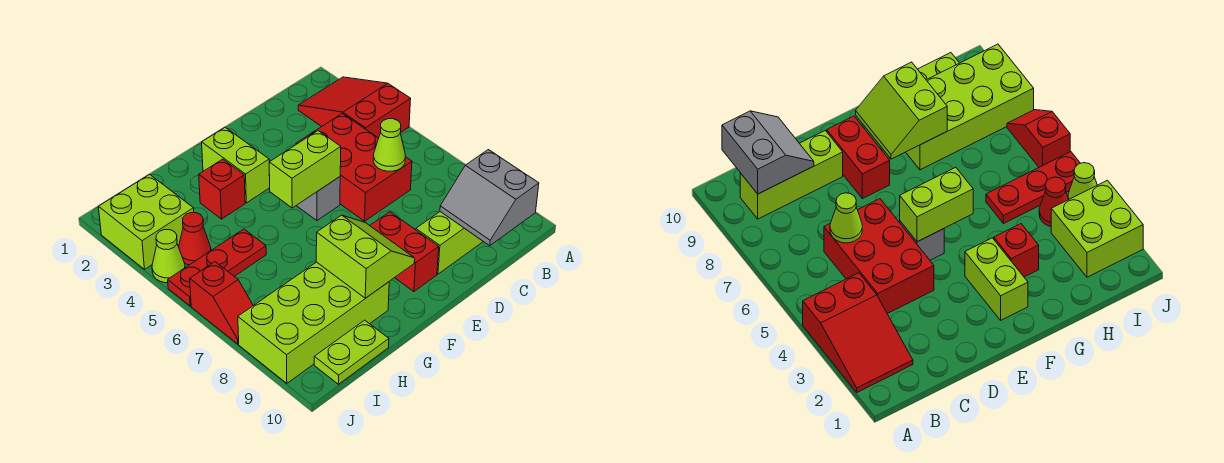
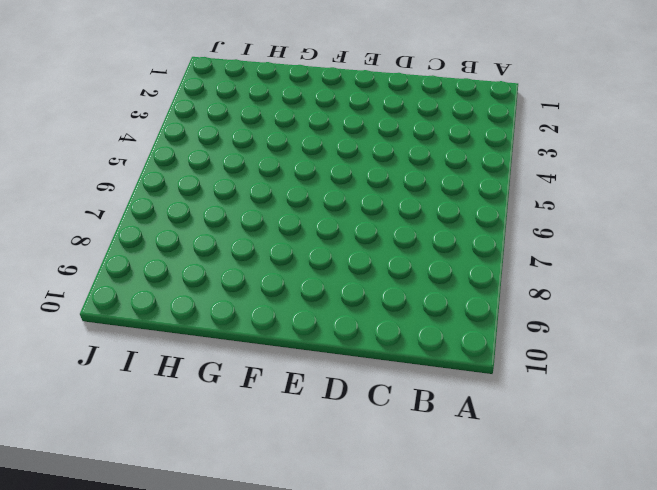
none -> red 2x3 slope [298,77,411,138]
none -> lime 1x3 brick [416,212,483,274]
none -> red 2x3 brick [296,113,412,221]

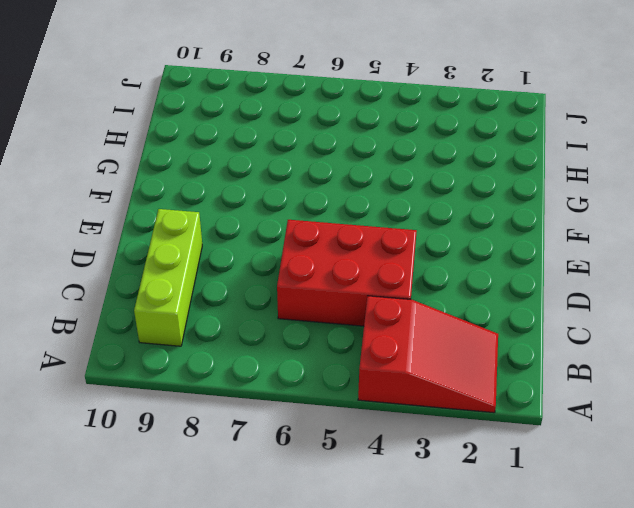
none -> grey 1x1 brick [296,177,340,221]
none -> red 1x2 brick [370,212,439,292]
none -> lime 1x2 brick [202,127,270,203]

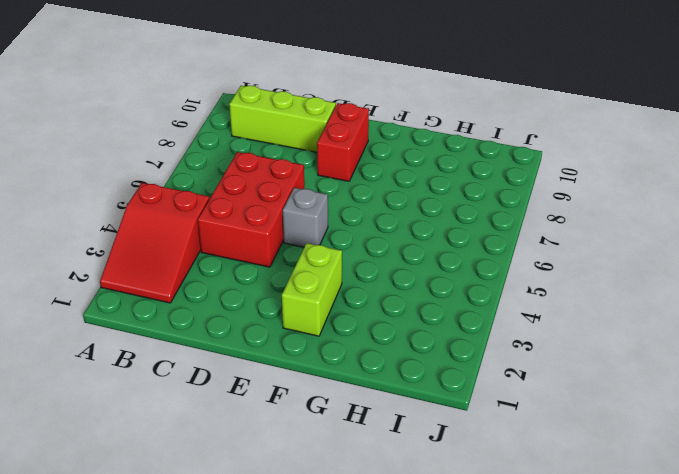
none -> red 1x1 brick [199,159,245,219]
none -> lime 2x4 brick [238,262,389,383]
none -> red 1x3 plate [168,229,266,306]

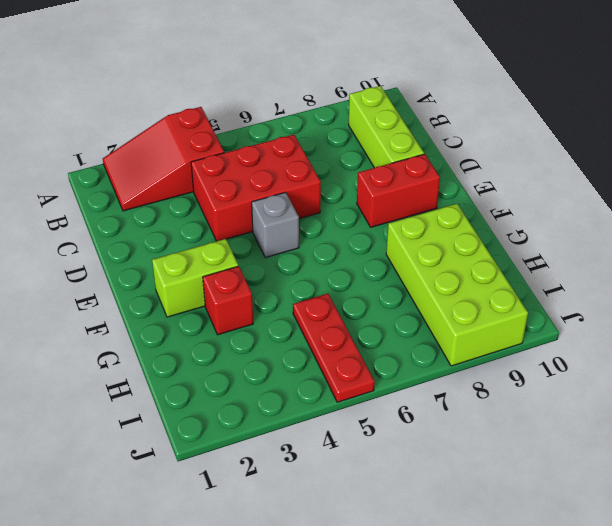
none -> lime 1x2 plate [314,320,389,384]
none -> lime 2x2 brick [99,174,194,269]
none -> red 1x1 cone [179,213,211,265]

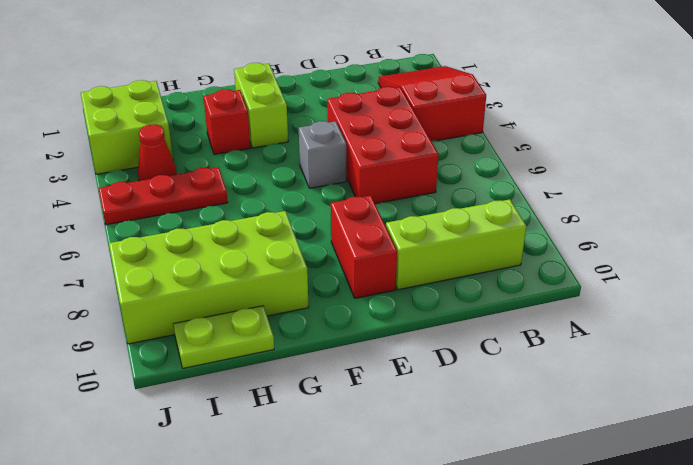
none -> lime 1x1 cone [152,230,185,283]
none -> red 1x2 slope [190,262,253,344]
none -> grey 2x2 slope [440,150,539,246]

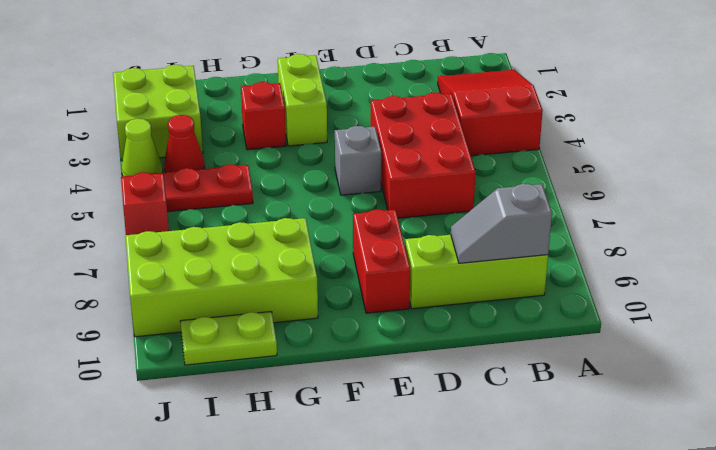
grey 1x2 slope [451,184,552,263] -> grey 2x2 slope [440,150,539,246]
none -> lime 1x1 cone [373,119,405,171]
none -> lime 1x2 brick [269,131,341,208]
none -> lime 2x2 slope [316,215,415,298]

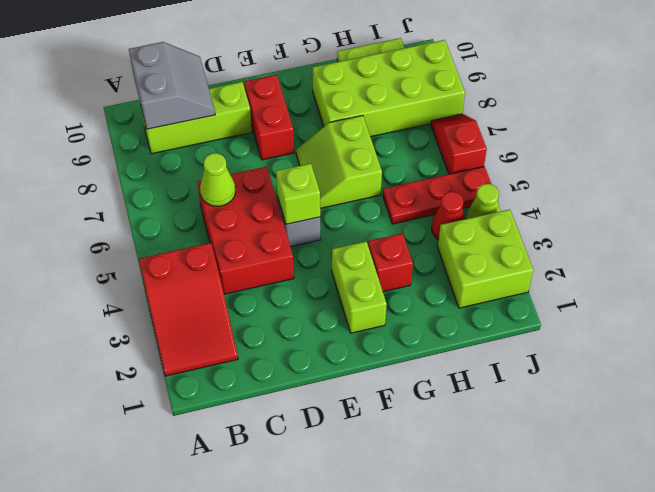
lime 1x1 brick [276,163,320,224] -> lime 1x2 brick [269,131,341,208]
lime 2x2 slope [296,116,382,208] -> lime 2x2 slope moved to [316,215,415,298]

